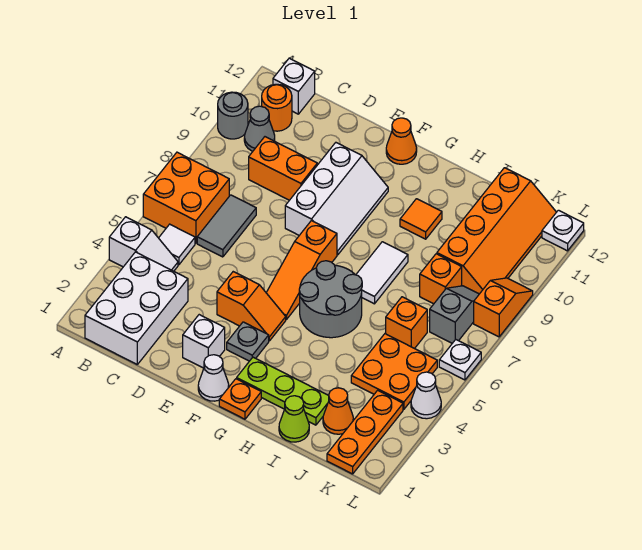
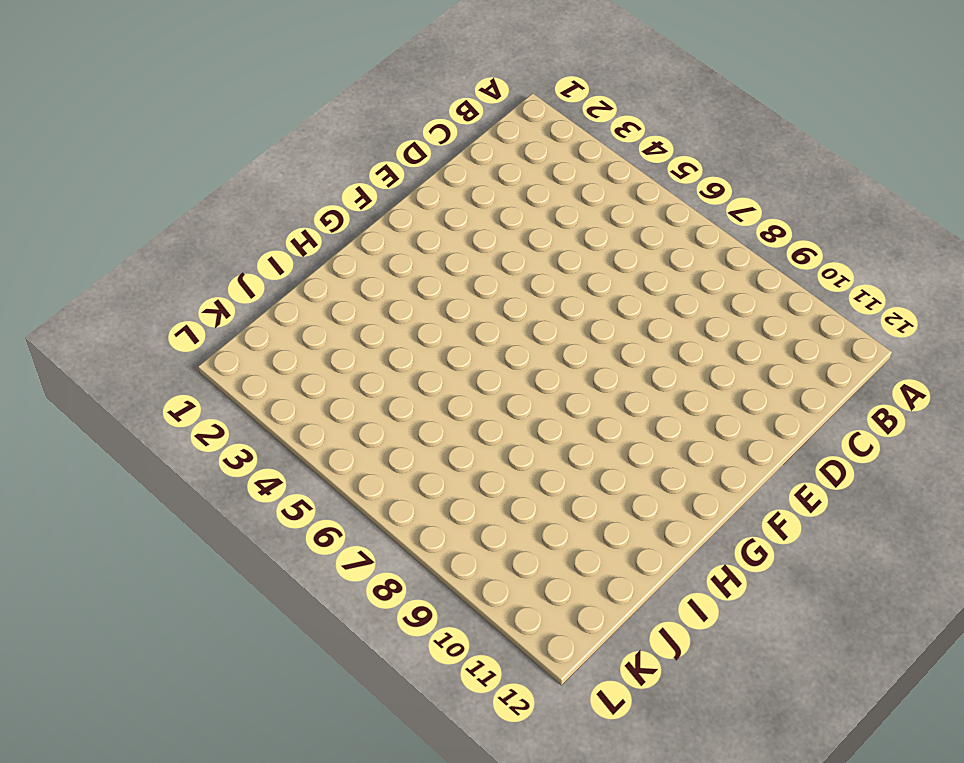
none -> white 1x2 slope [109,217,178,271]
none -> orange 2x2 brick [143,152,229,243]
none -> grey 1x1 round brick [218,92,248,139]
none -> white 2x3 brick [85,252,188,364]

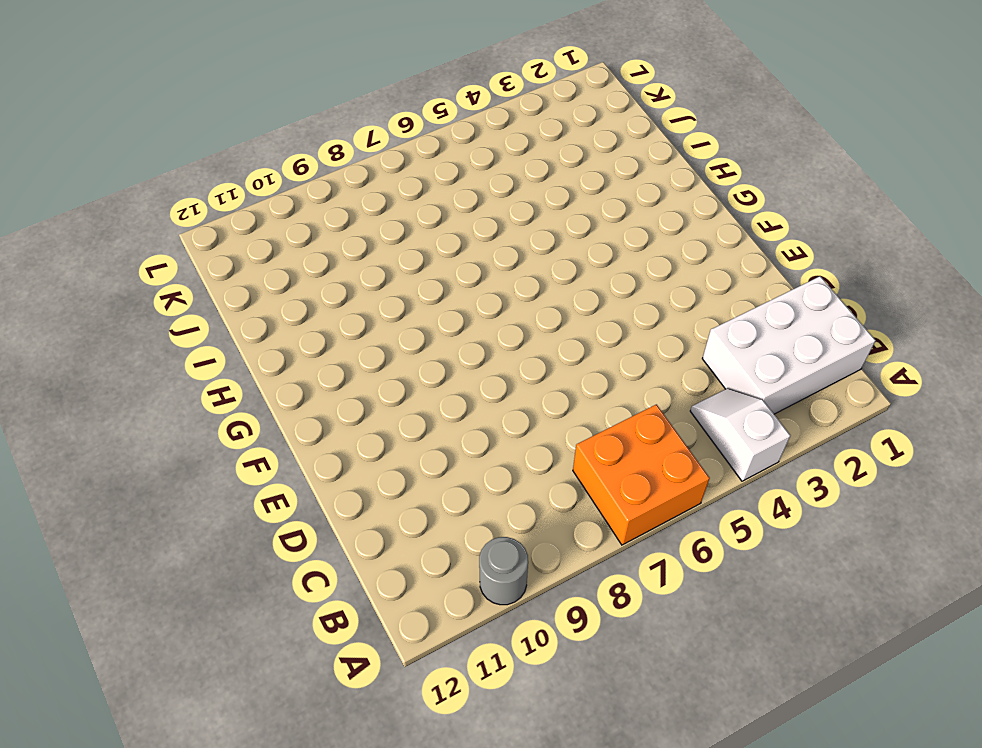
none -> white 1x1 tile [159,224,195,265]
none -> grey 1x1 cone [244,106,275,151]
none -> orange 1x1 round brick [262,84,292,131]
none -> white 1x1 brick [273,58,315,114]

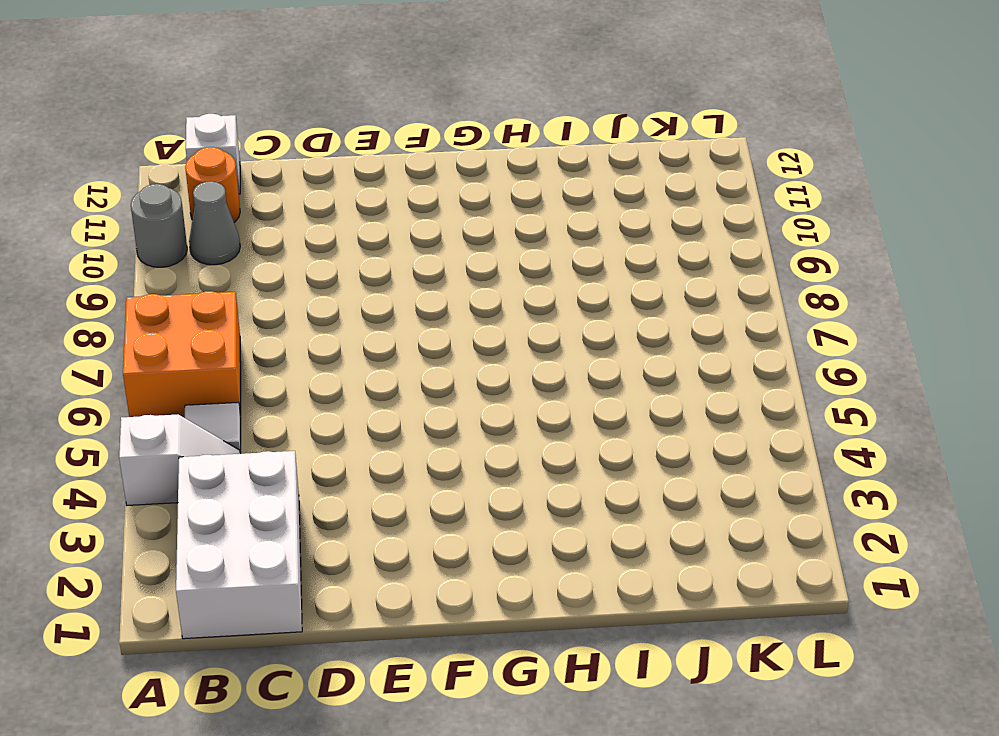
none -> grey 1x2 tile [197,195,256,257]
none -> orange 1x2 brick [249,137,317,200]
none -> white 1x1 brick [183,315,225,368]
none -> orange 1x2 slope [217,272,286,341]

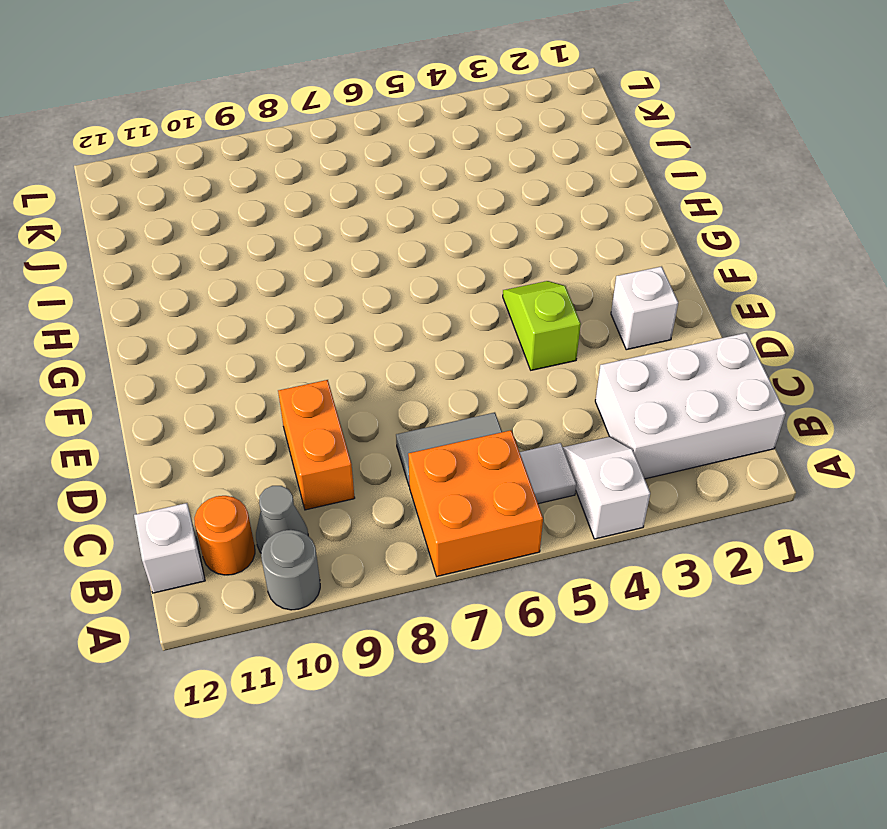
lime 1x2 slope [503,281,581,370] -> orange 1x2 slope [217,272,286,341]
none -> white 2x3 slope [285,143,388,255]
none -> white 1x1 cone [198,355,229,401]
none -> grey 1x1 plate [227,322,269,361]
none -> orange 1x3 slope [266,221,337,320]

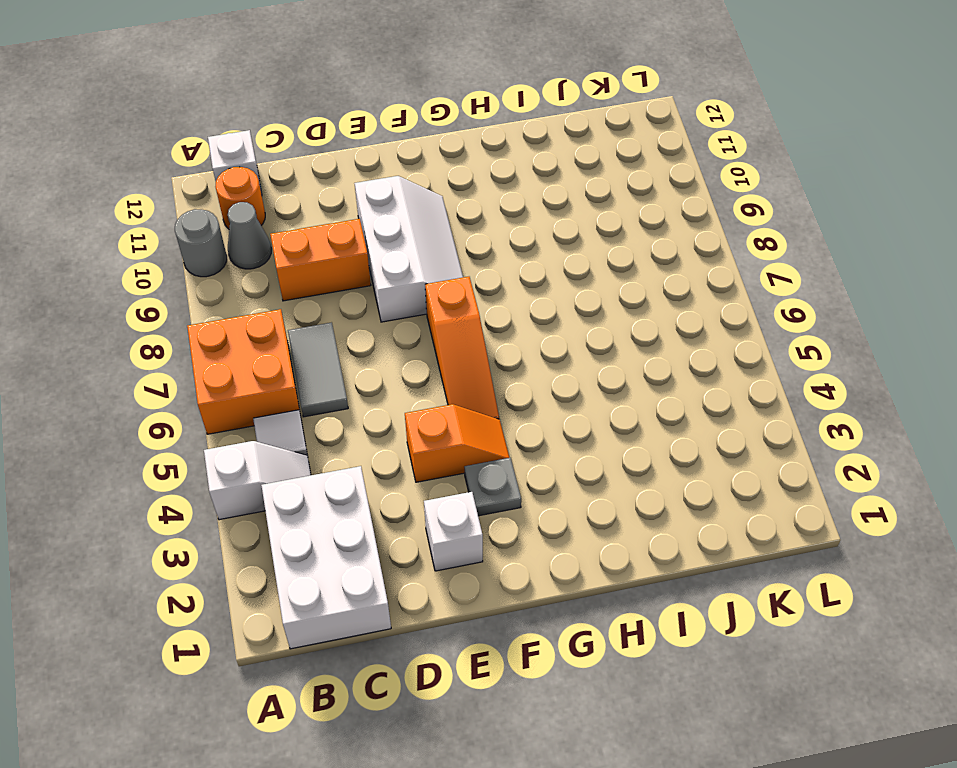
none -> white 1x1 cone [198,355,229,401]
none -> orange 1x1 cone [386,118,417,164]
none -> orange 1x1 plate [219,379,261,419]
none -> lime 1x3 plate [237,357,329,425]

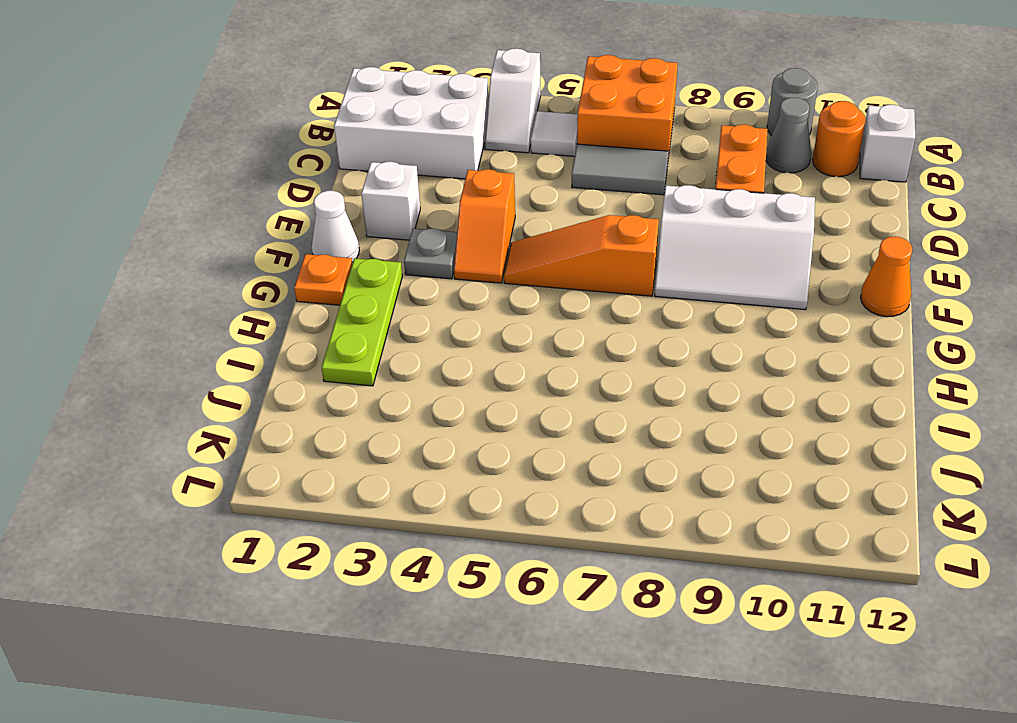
none -> grey 2x2 round brick [299,261,362,338]
none -> white 1x2 tile [356,242,408,304]
none -> orange 1x1 tile [400,199,442,239]
none -> lime 1x1 cone [279,396,309,442]

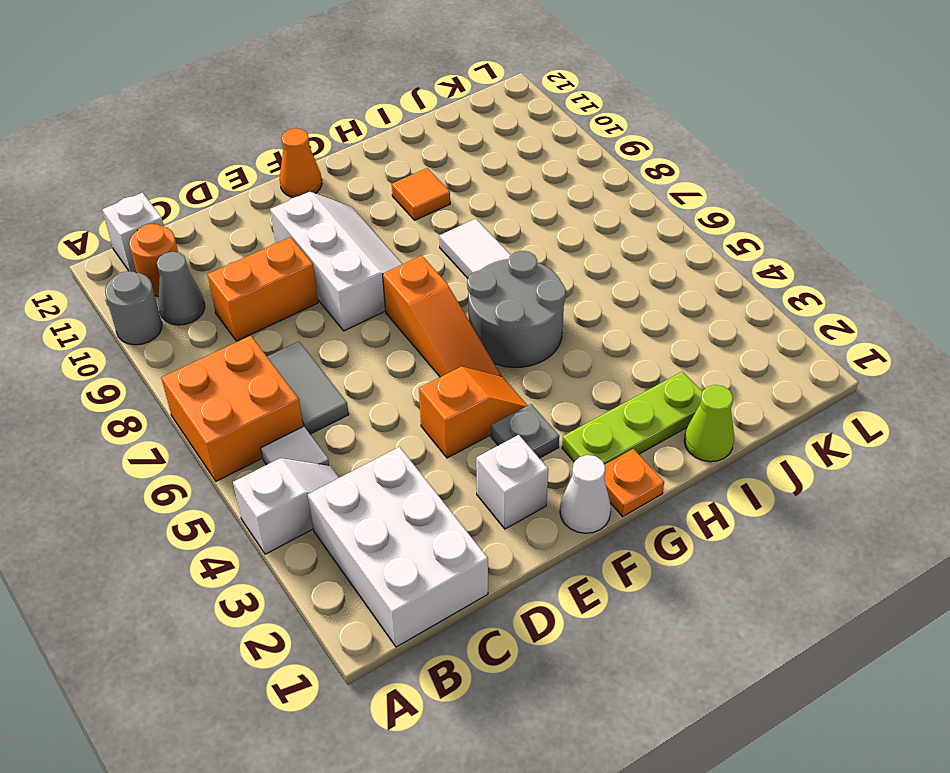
none -> orange 1x1 cone [323,388,353,434]
none -> orange 2x2 plate [351,334,437,409]
none -> orange 1x1 brick [386,297,427,349]
none -> orange 1x1 brick [420,254,462,304]

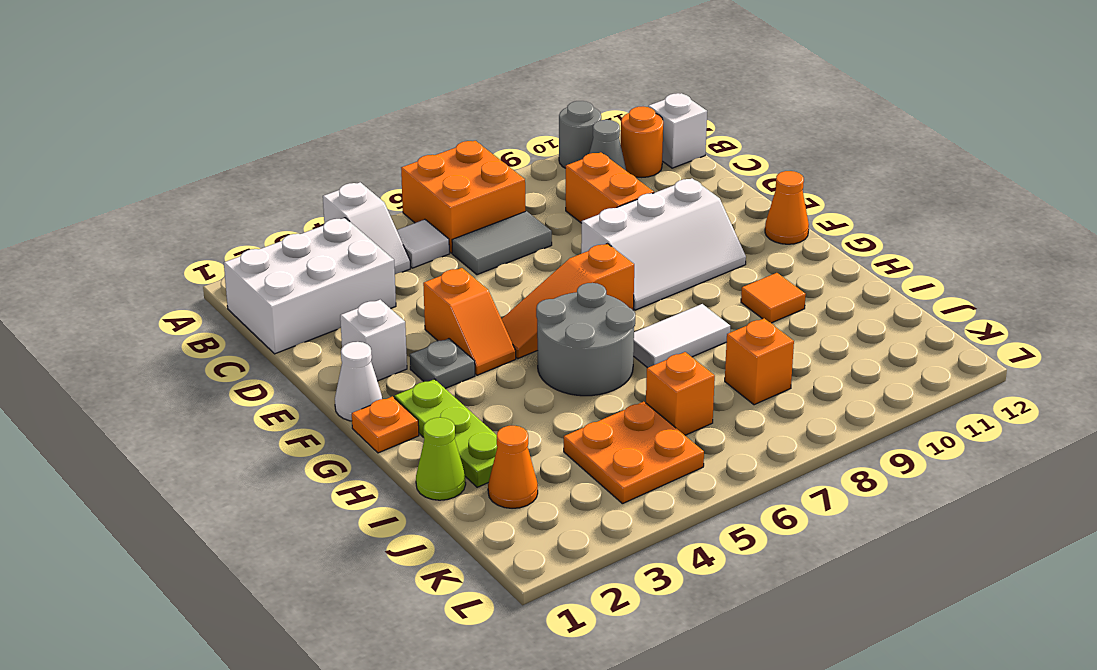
none -> orange 2x4 slope [437,168,556,294]
none -> orange 1x3 plate [327,390,403,474]
none -> grey 1x2 slope [430,286,479,343]
none -> white 1x1 cone [411,372,441,419]

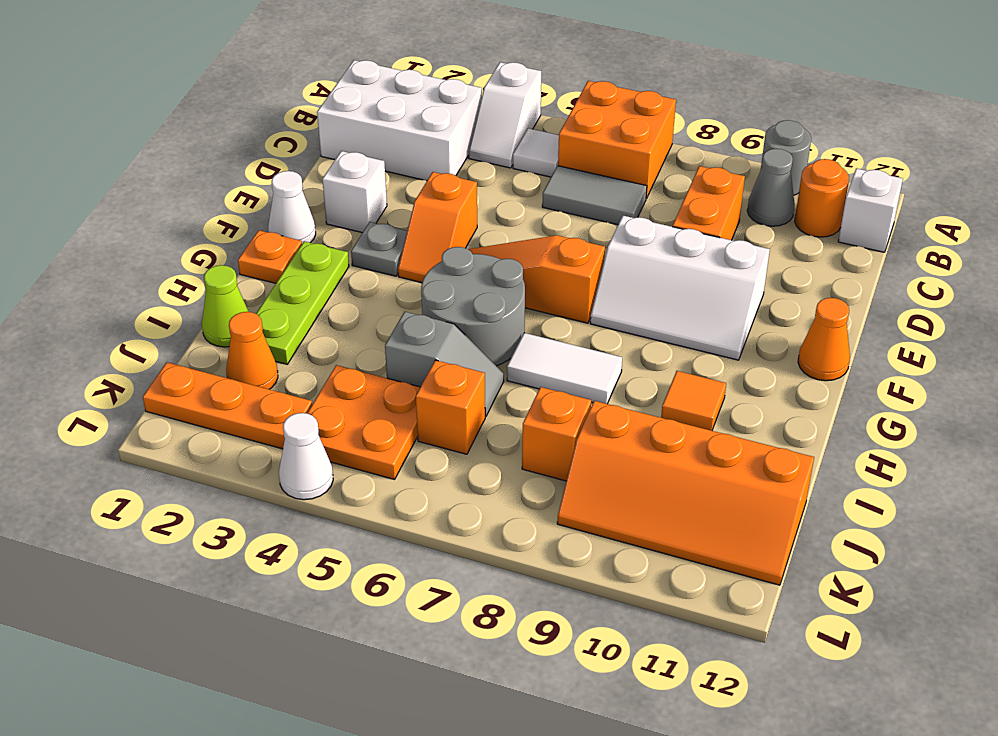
grey 1x2 slope [385,312,504,416] -> grey 1x2 slope moved to [430,286,479,343]
none -> white 1x1 plate [439,340,481,380]
none -> orange 1x2 slope [474,278,533,337]
none -> white 1x1 plate [542,210,584,251]

